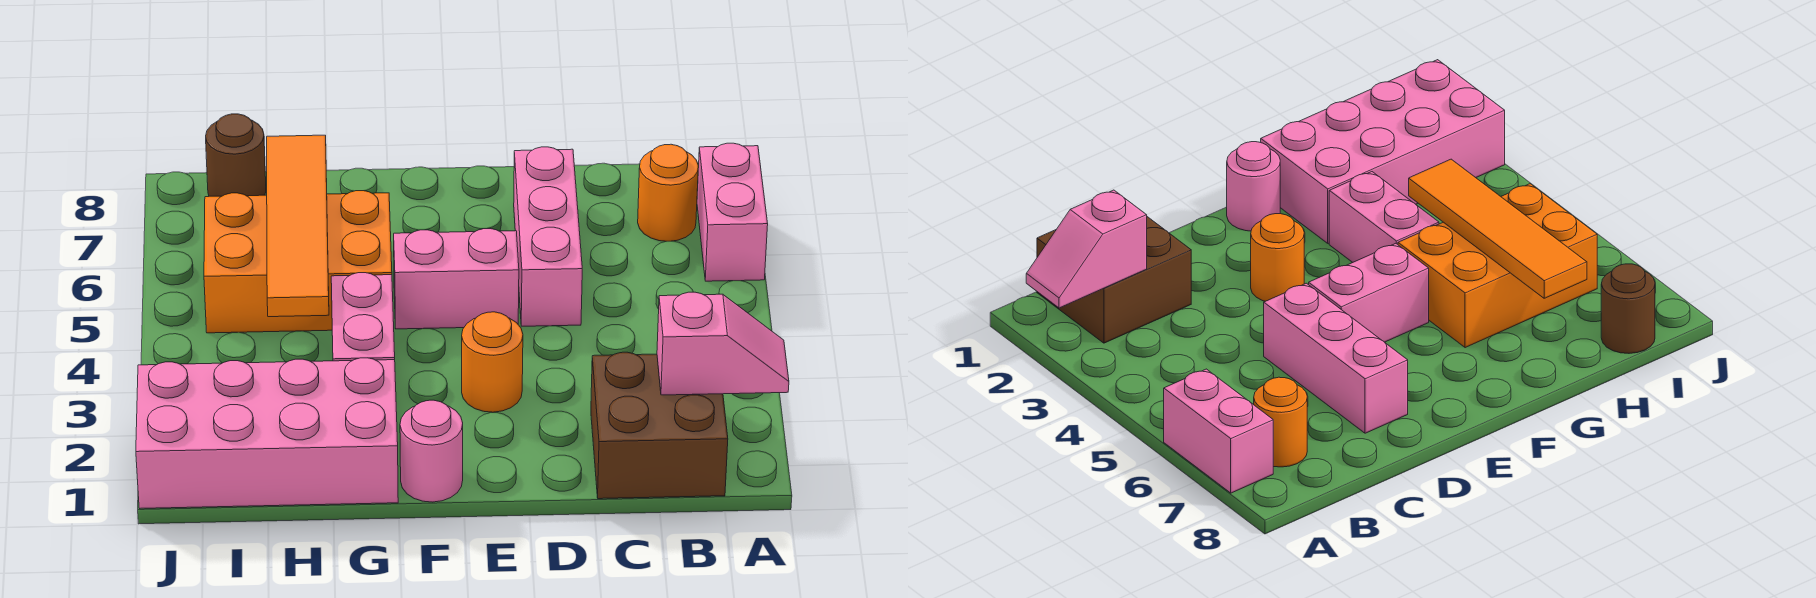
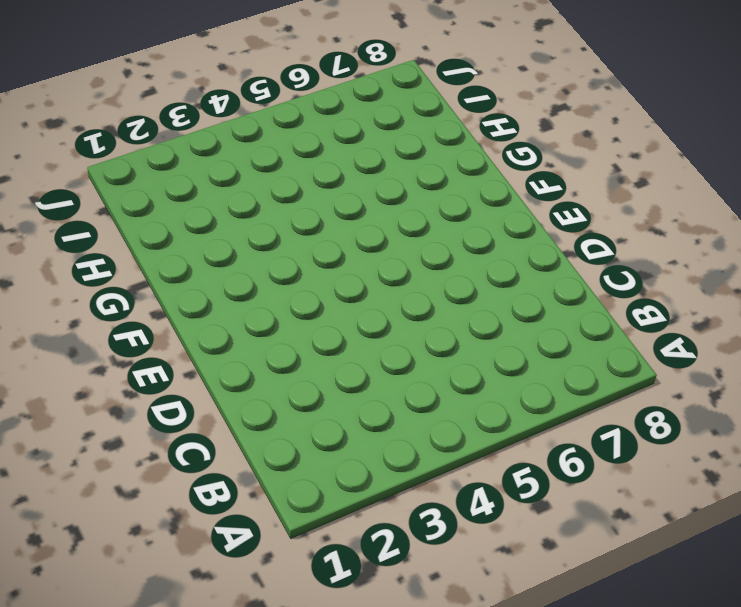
none -> pink 1x2 brick [697,143,768,281]
none -> brown 2x2 brick [591,352,728,499]
none -> orange 1x1 round brick [638,144,698,241]

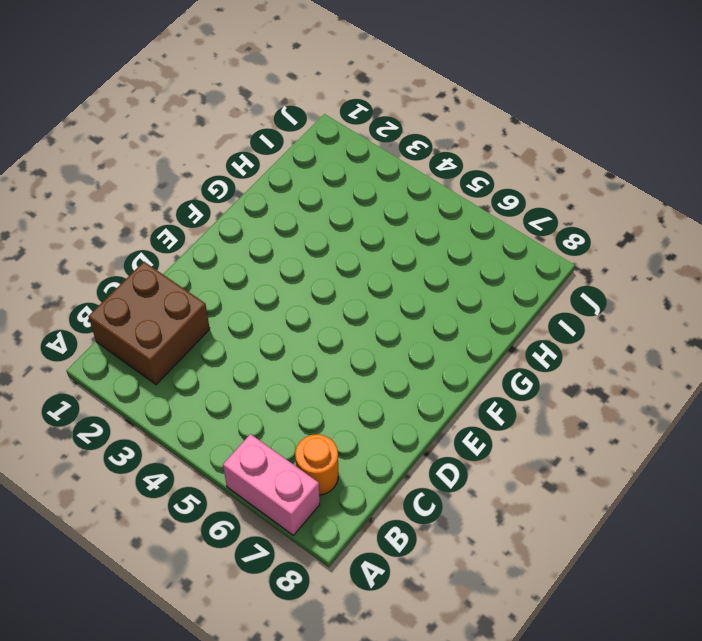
none -> pink 1x3 brick [514,147,582,326]
none -> orange 1x1 round brick [462,312,523,412]
none -> pink 1x2 brick [394,229,519,329]

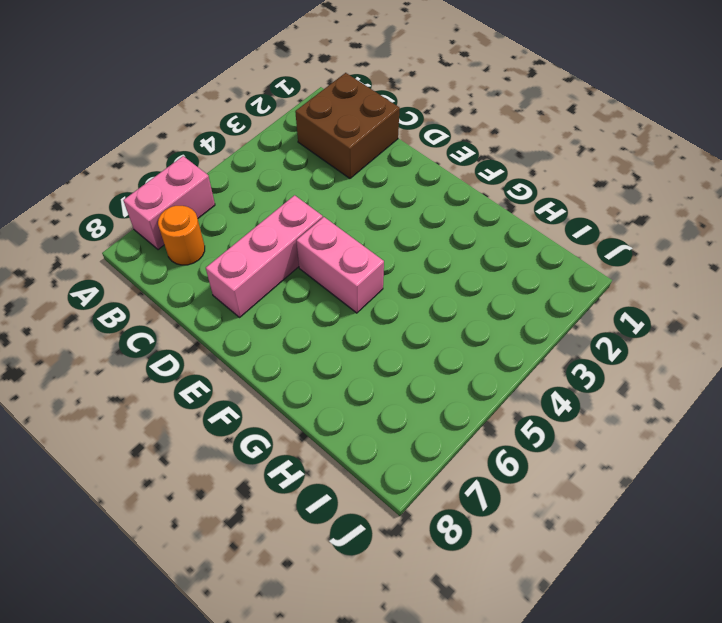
none -> orange 1x1 round brick [462,312,523,412]
none -> pink 1x1 round brick [400,400,463,502]
none -> pink 2x4 brick [136,358,398,508]

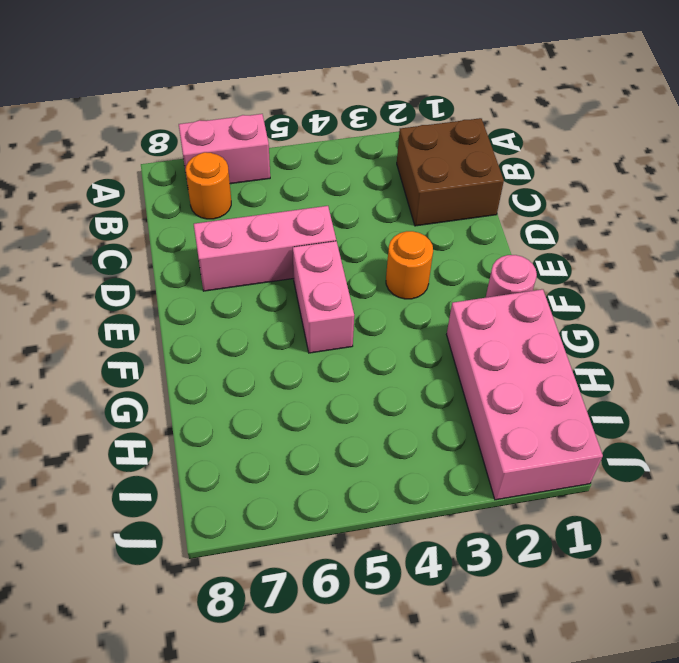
none -> pink 1x2 brick [331,273,395,361]
none -> orange 2x3 brick [204,191,392,333]
none -> brown 1x1 round brick [206,114,266,196]

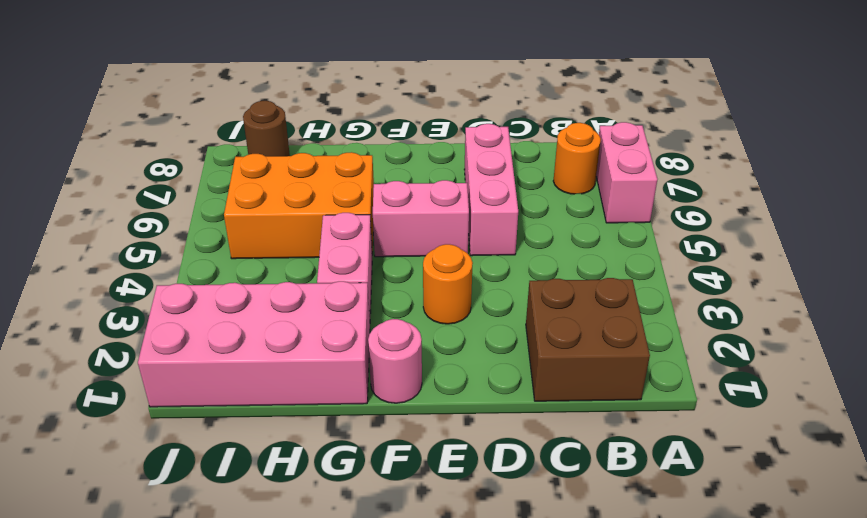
none -> pink 1x2 slope [657,292,789,395]
none -> orange 1x4 tile [267,135,329,317]

